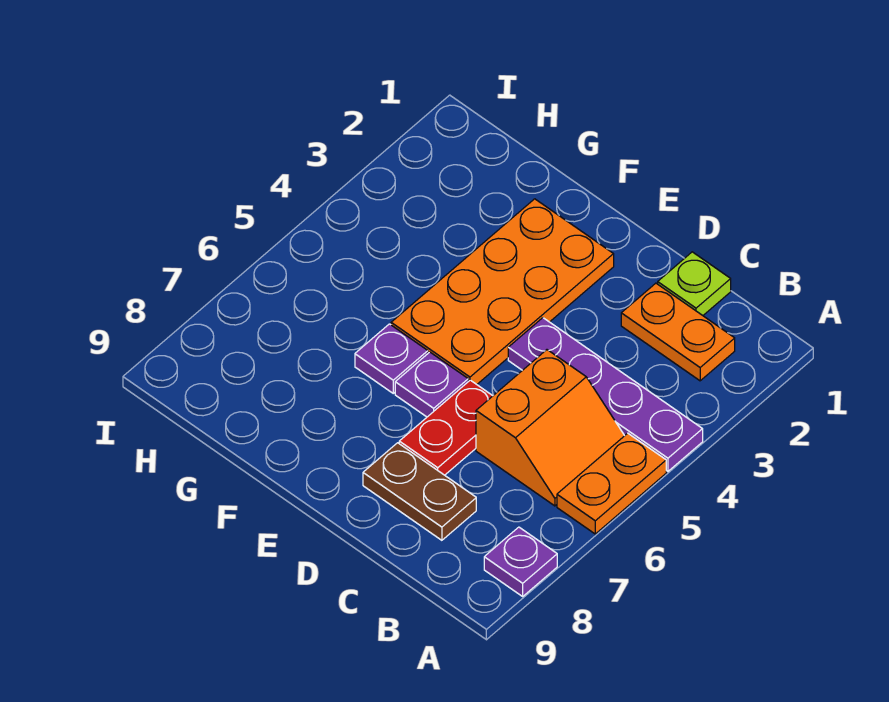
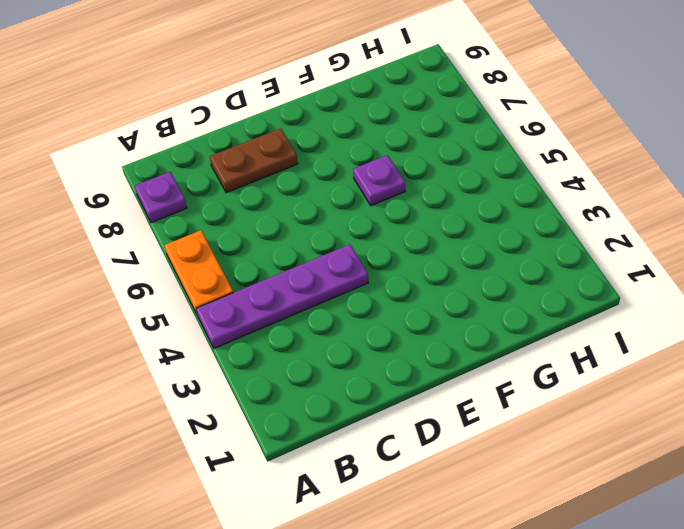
none -> orange 1x2 plate [621,283,735,381]
none -> orange 2x2 slope [476,350,624,506]

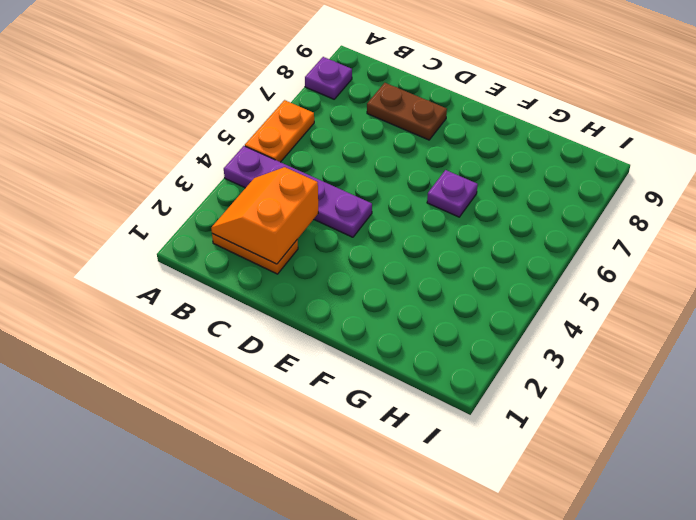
orange 2x2 slope [211,167,318,264] -> orange 2x2 slope moved to [476,350,624,506]
none -> lime 1x1 plate [658,252,731,315]
none -> red 1x2 plate [399,380,492,475]

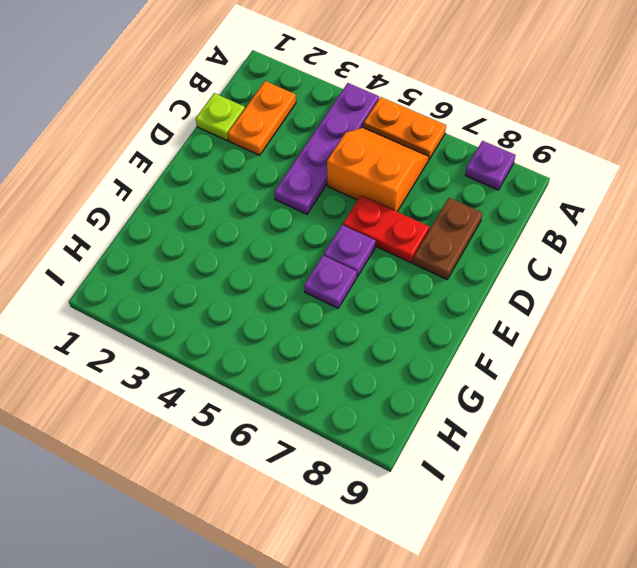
none -> orange 2x4 plate [391,199,614,384]

